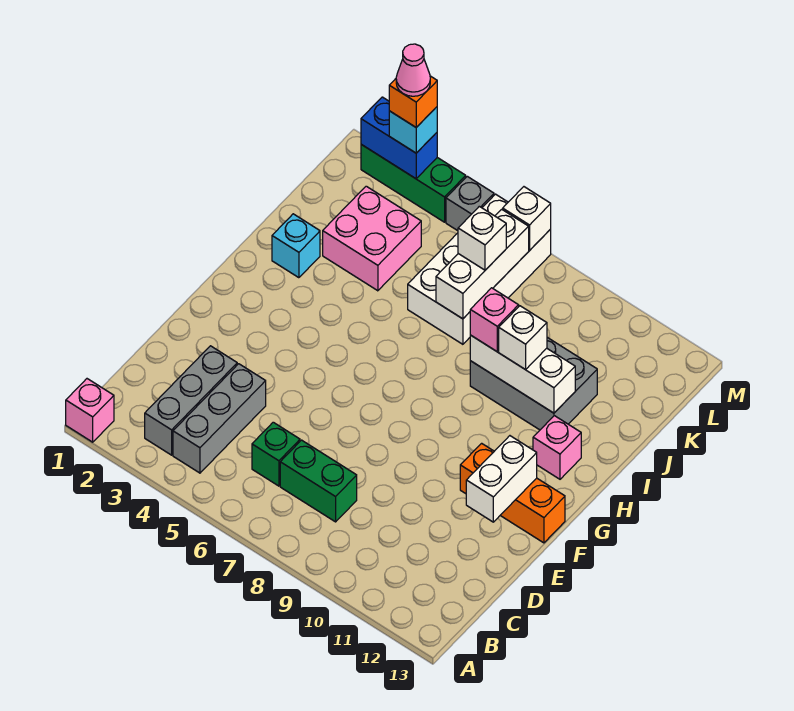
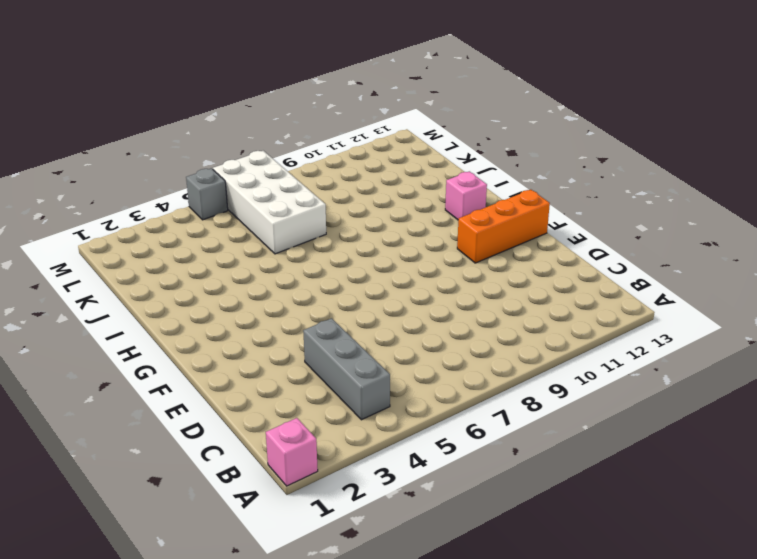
none -> grey 1x3 brick [145,346,237,455]
none -> green 1x1 brick [252,422,300,486]
none -> green 1x2 brick [280,440,357,522]

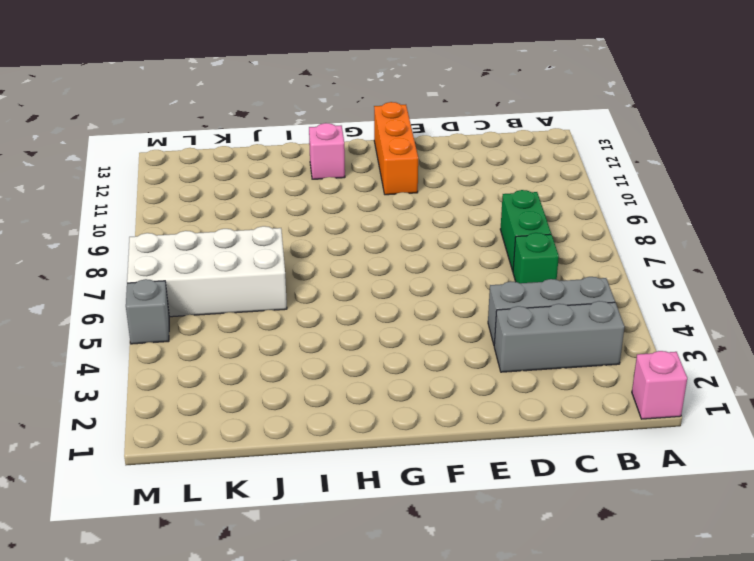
none -> cyan 1x1 brick [272,214,320,278]
none -> grey 2x3 brick [470,338,597,430]
none -> pink 2x2 brick [323,186,421,291]

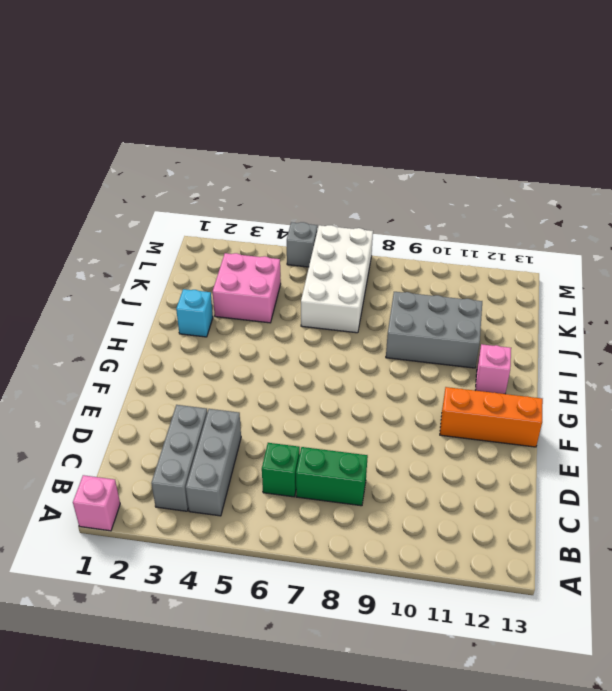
none -> green 1x3 brick [361,144,466,222]
none -> white 1x2 brick [466,436,537,522]
none -> white 1x3 brick [470,335,575,413]

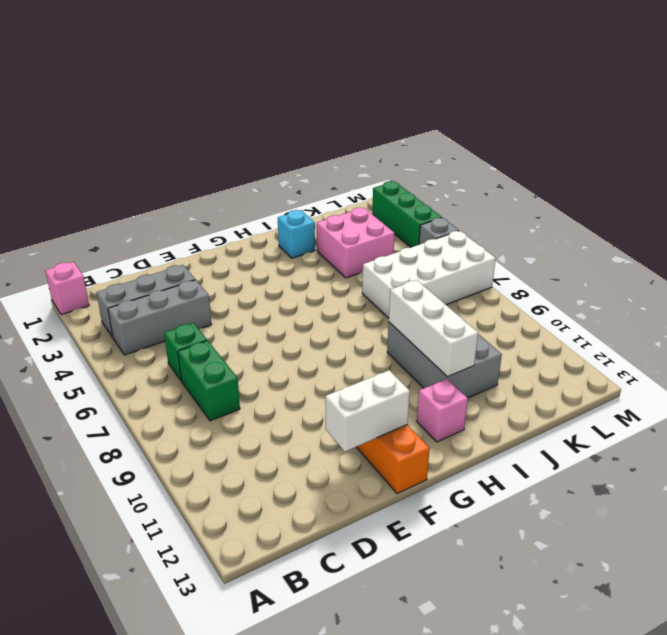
none -> white 1x3 brick [436,209,529,319]
none -> blue 1x2 brick [361,97,437,179]
none -> white 1x1 brick [503,187,551,250]

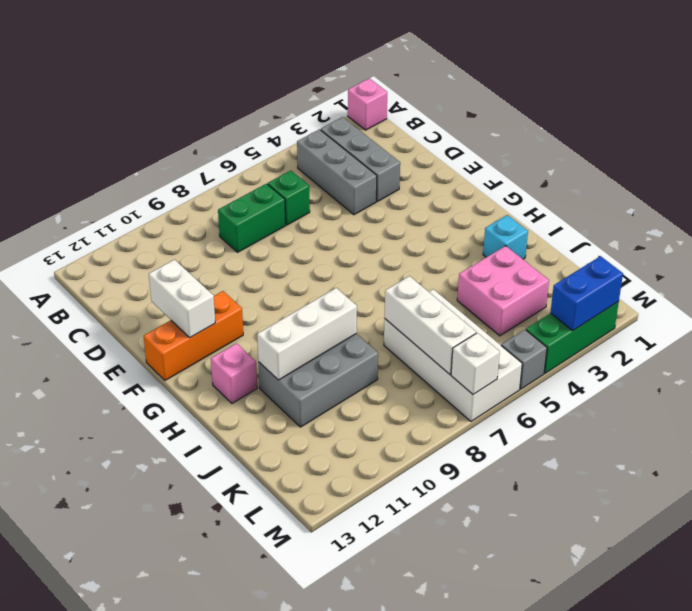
none -> pink 1x1 brick [470,288,519,351]
none -> white 1x1 brick [499,306,547,370]
none -> white 1x1 brick [458,206,506,270]

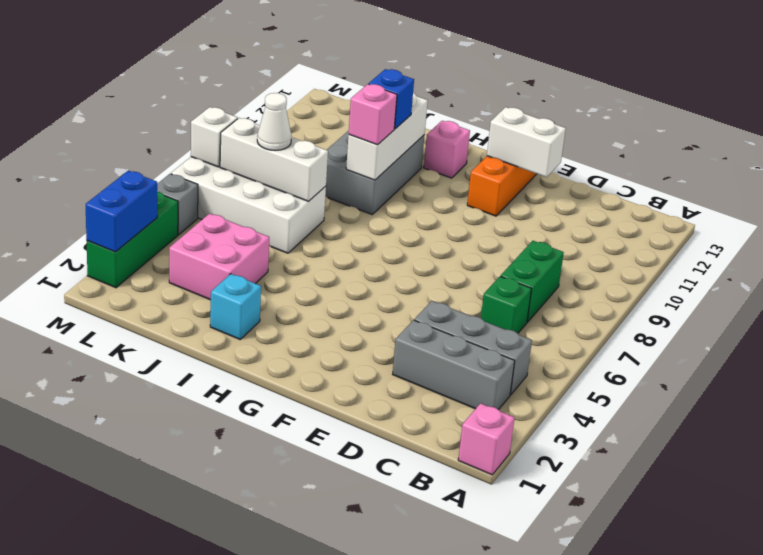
blue 1x1 brick [369,69,414,129] -> white 1x1 brick [499,306,547,370]
white 1x1 cone [257,93,291,150] -> white 1x1 brick [458,206,506,270]
none -> cyan 1x1 brick [389,107,437,153]
none -> orange 1x1 brick [389,76,437,127]
none -> pink 1x1 cone [396,44,430,96]

